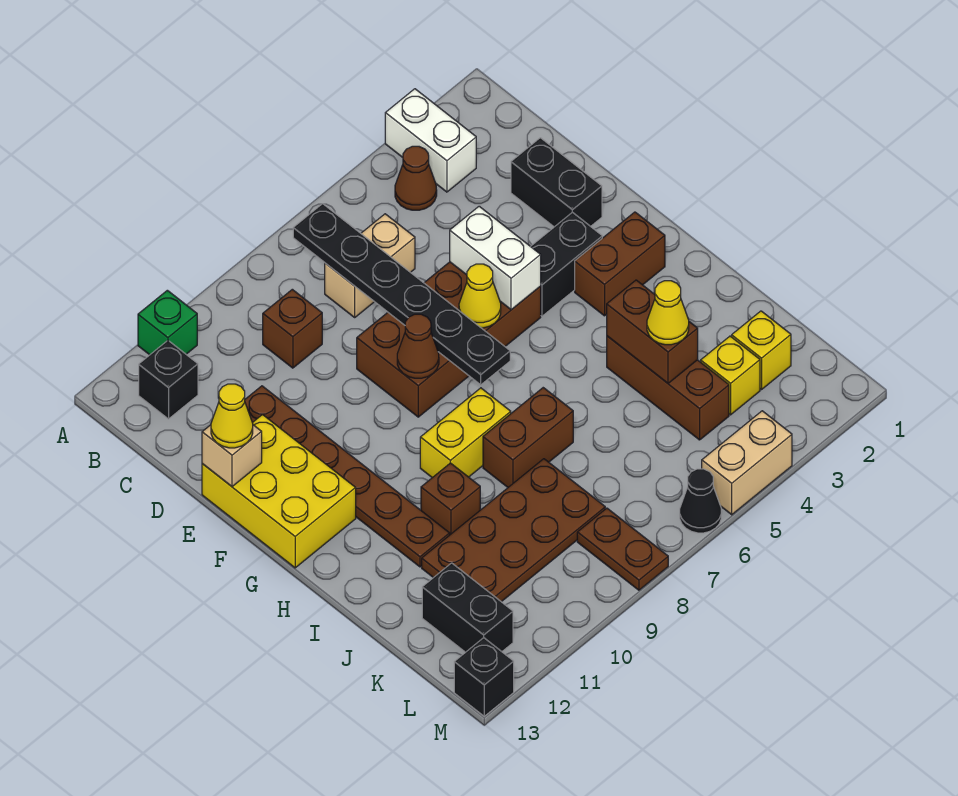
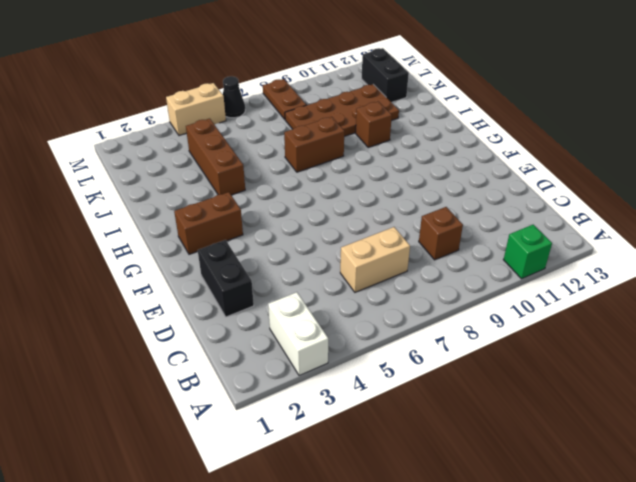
none -> brown 1x1 cone [395,146,437,210]
none -> black 1x1 brick [139,341,198,419]
none -> brown 1x6 plate [245,386,450,567]
none -> brown 2x4 brick [357,262,541,417]

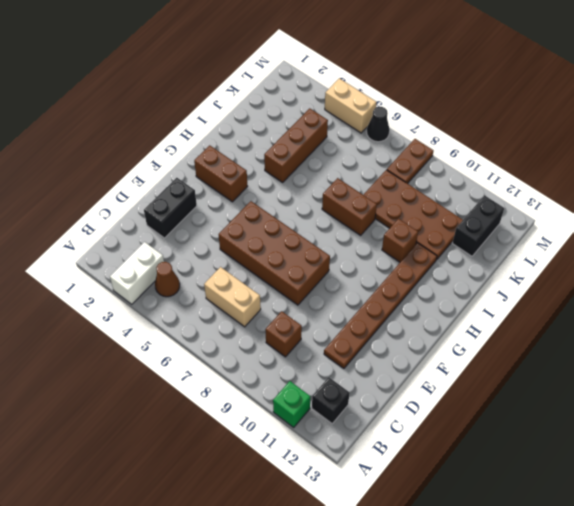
none -> yellow 2x3 brick [202,415,356,568]
none -> black 1x2 brick [531,212,602,316]
none -> yellow 1x2 brick [420,388,511,478]
none -> yellow 1x1 brick [732,311,791,390]

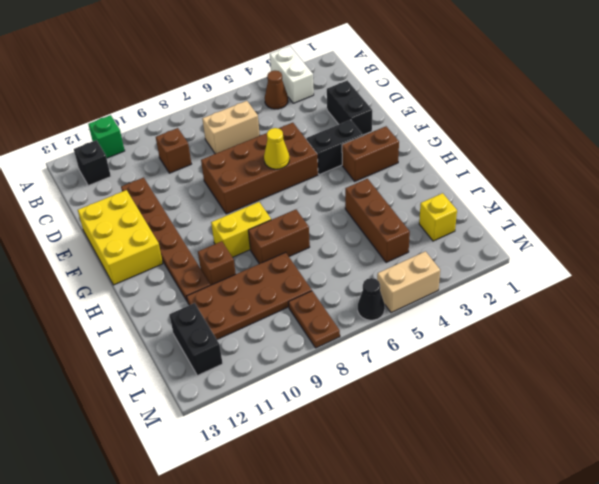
none -> yellow 1x1 brick [701,336,760,415]
none -> black 1x1 brick [454,638,514,716]
none -> black 1x6 plate [293,204,510,385]
none -> white 1x2 brick [450,206,541,310]

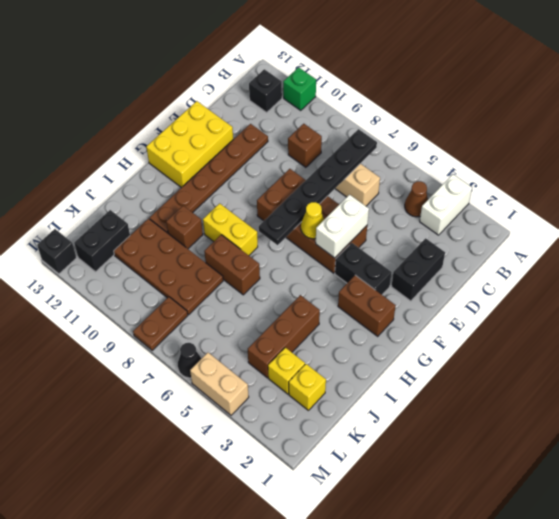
none -> tan 1x1 brick [202,425,262,487]
none -> brown 1x1 cone [397,314,439,378]
none -> brown 1x2 brick [607,280,698,383]
none -> yellow 1x1 cone [211,384,253,448]

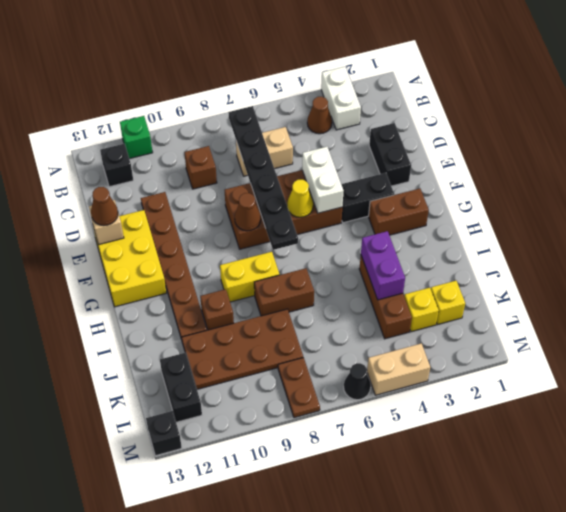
brown 1x1 cone [91,187,118,226] -> yellow 1x1 cone [211,384,253,448]
purple 1x2 brick [361,231,405,300] -> brown 1x2 brick [607,280,698,383]
none -> yellow 1x1 cone [647,281,689,345]

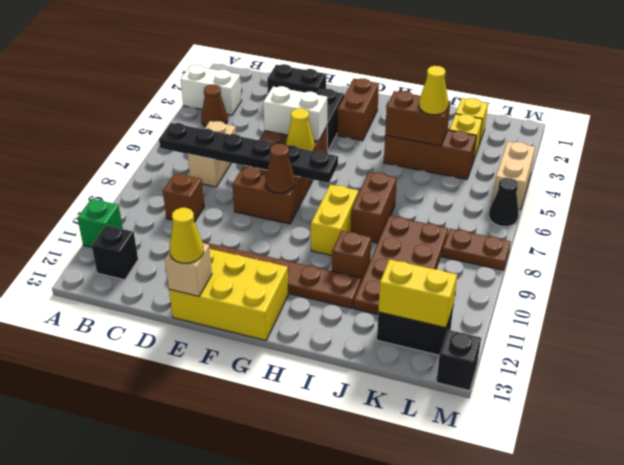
yellow 1x2 brick [378,259,457,328] -> none

